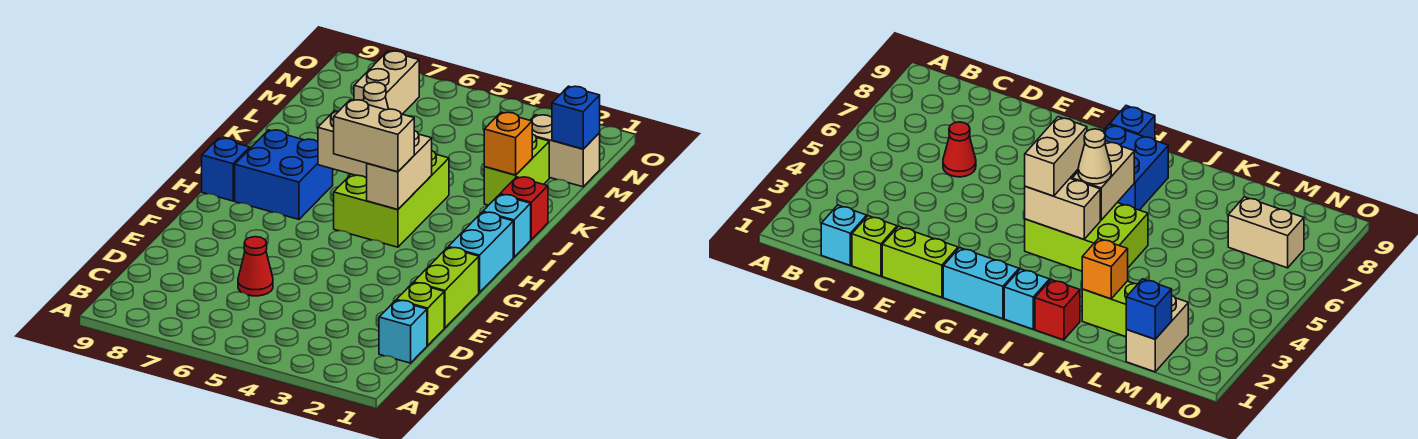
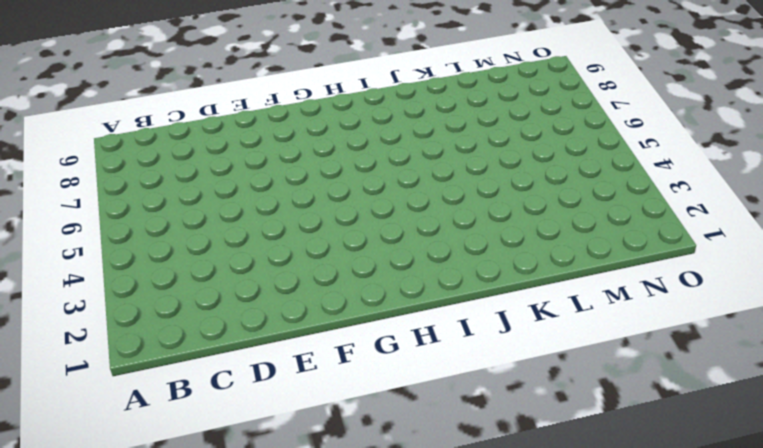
none -> cyan 1x1 brick [379,300,427,363]
none -> lime 1x1 brick [396,283,444,345]
none -> red 1x1 cone [238,237,273,296]

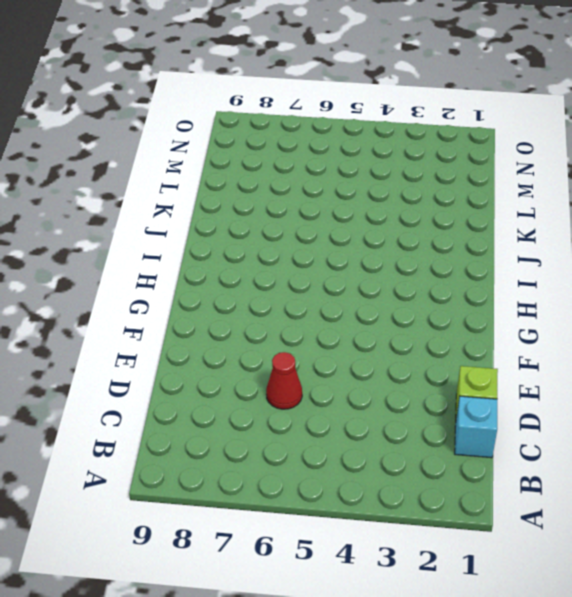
none -> lime 1x2 brick [414,248,479,328]
none -> cyan 1x2 brick [448,212,513,293]
none -> lime 2x3 brick [334,151,449,247]

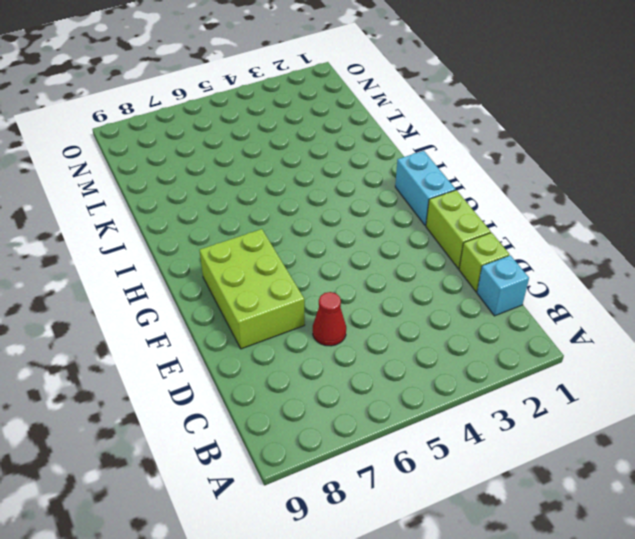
lime 2x3 brick [200,229,305,349] -> lime 2x3 brick moved to [334,151,449,247]
none -> blue 2x2 brick [235,130,333,219]
none -> blue 1x1 brick [202,138,250,201]
none -> cyan 1x1 brick [483,195,531,257]

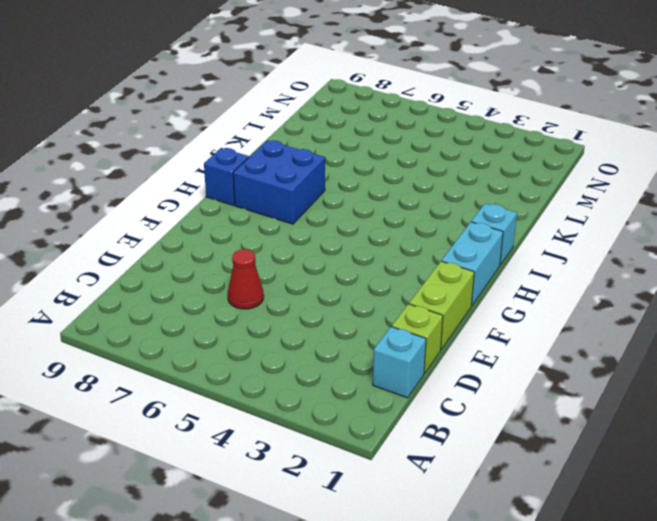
none -> lime 2x3 brick [334,151,449,247]
none -> red 1x1 brick [500,177,548,239]
none -> lime 1x2 brick [484,134,549,205]

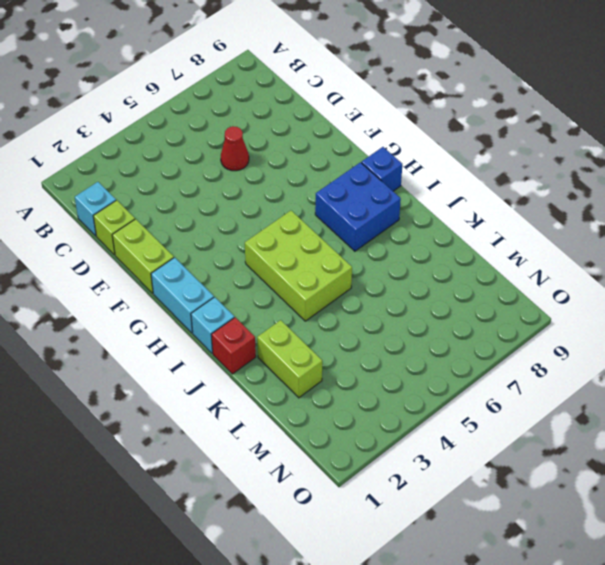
none -> tan 1x2 brick [530,115,600,187]
none -> tan 1x2 brick [354,51,419,114]
none -> tan 1x2 brick [367,131,432,209]

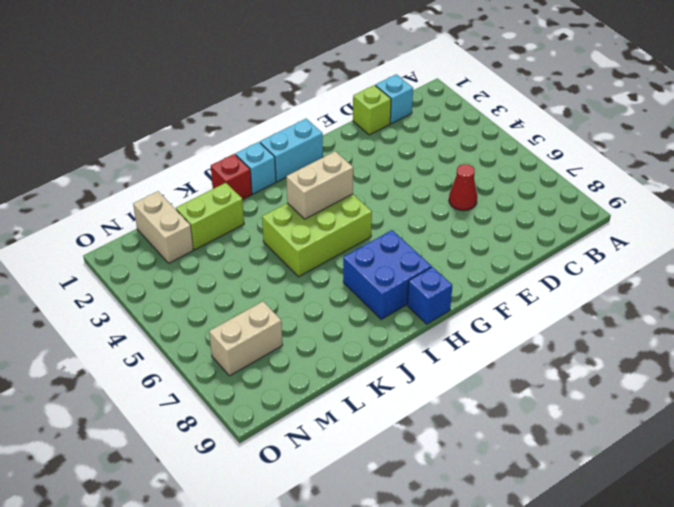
none -> lime 1x2 brick [414,248,479,328]
none -> tan 1x2 brick [318,111,367,178]
none -> orange 1x1 brick [484,112,532,175]

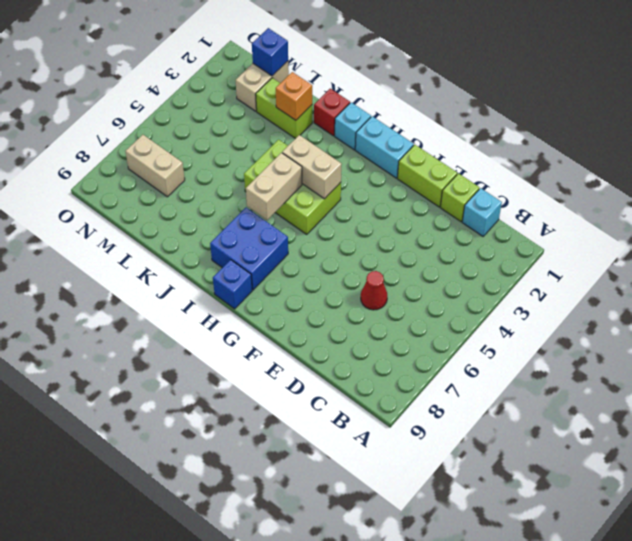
none -> tan 1x2 brick [334,100,414,172]
none -> tan 1x1 cone [363,82,388,110]

